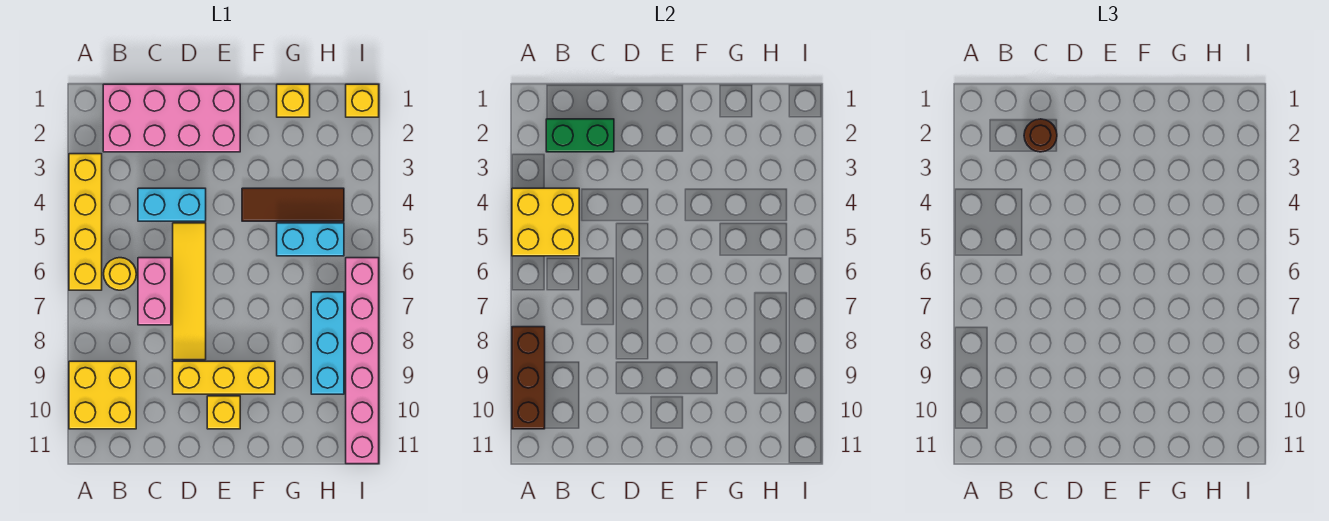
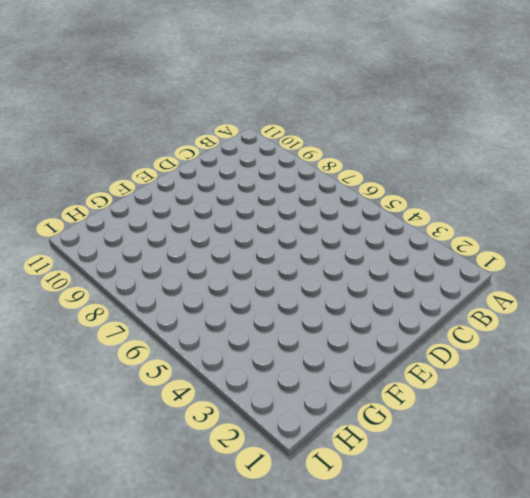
none -> yellow 1x4 brick [69,154,102,290]
none -> yellow 2x2 brick [69,361,136,429]
none -> pink 2x4 brick [103,84,240,152]

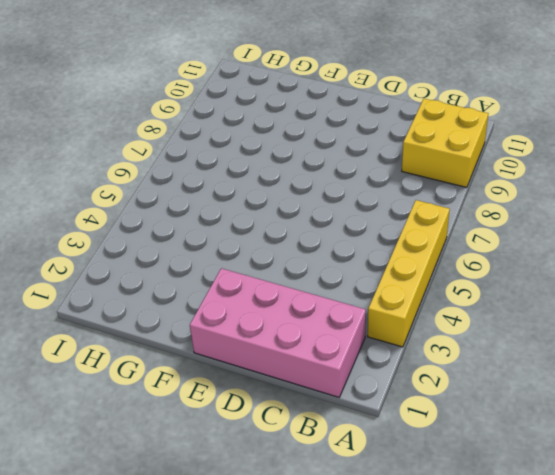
none -> yellow 1x1 round brick [104,258,136,290]
none -> cyan 1x2 brick [138,188,206,221]
none -> pink 1x2 brick [138,258,171,325]

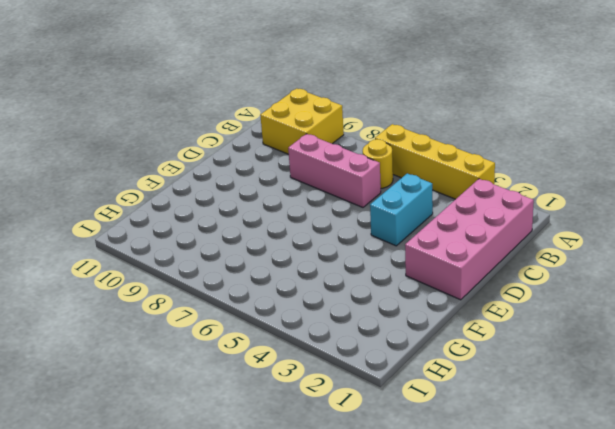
pink 1x3 brick [288,134,381,207] -> pink 1x2 brick [138,258,171,325]
none -> yellow 1x4 tile [173,223,206,360]
none -> yellow 1x3 brick [173,361,275,394]
none -> yellow 1x1 brick [207,396,240,429]

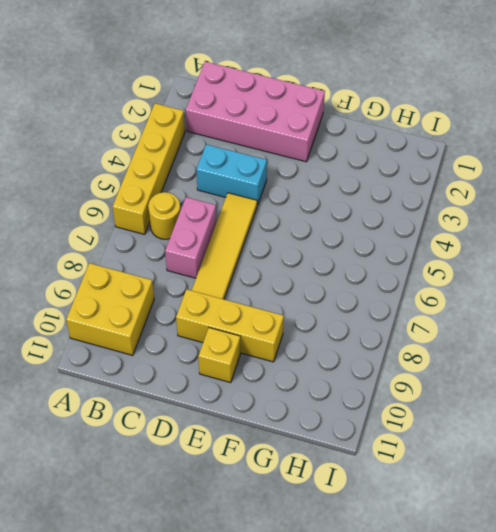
none -> brown 1x3 tile [242,188,344,221]
none -> yellow 1x1 brick [277,84,310,117]
none -> cyan 1x2 brick [277,223,344,256]

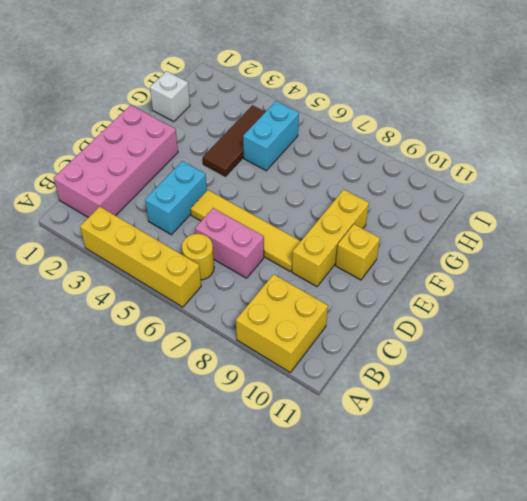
white 1x1 brick [150,71,190,122] -> yellow 1x1 brick [277,84,310,117]
none -> cyan 1x3 brick [311,292,344,394]
none -> yellow 1x1 brick [346,84,379,117]
none -> pink 1x6 brick [346,258,379,464]

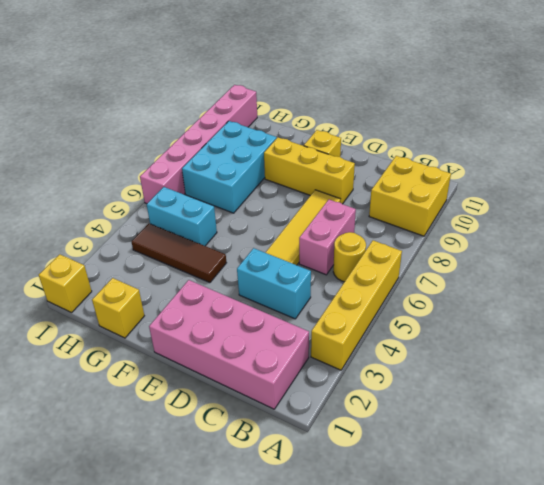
cyan 2x3 brick [182,121,277,213] -> cyan 1x3 brick [311,292,344,394]
none -> yellow 2x2 brick [512,188,579,256]
none -> brown 1x3 brick [512,327,545,429]
none -> green 1x2 brick [546,119,614,152]

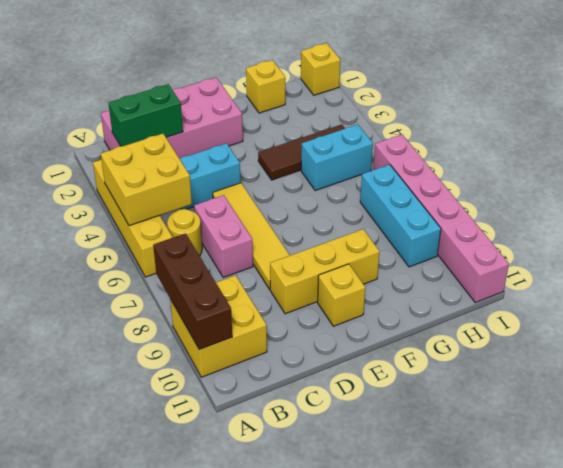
none -> brown 1x1 round brick [1024,119,1057,152]

